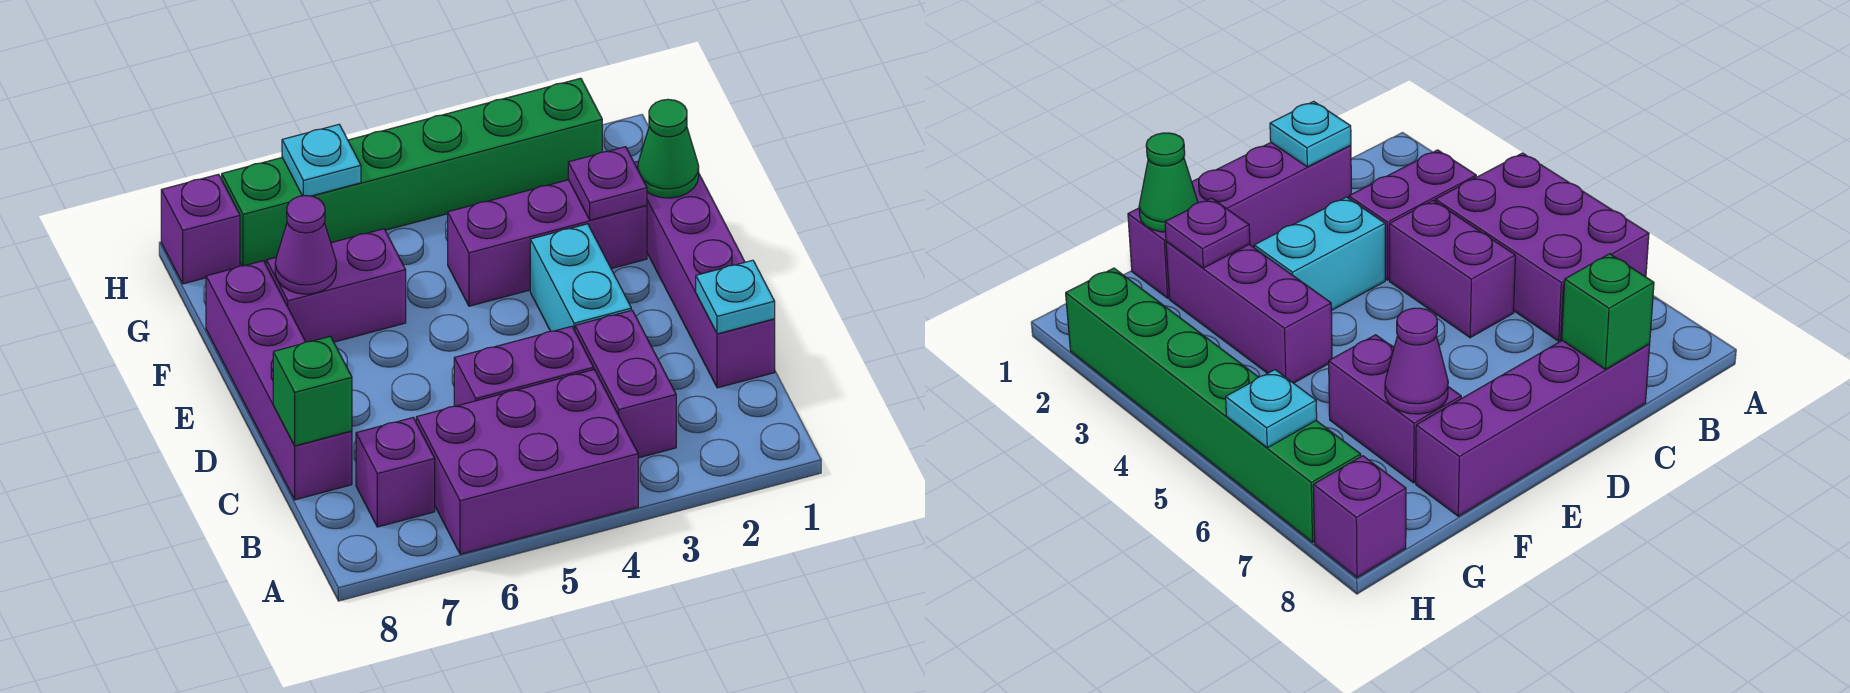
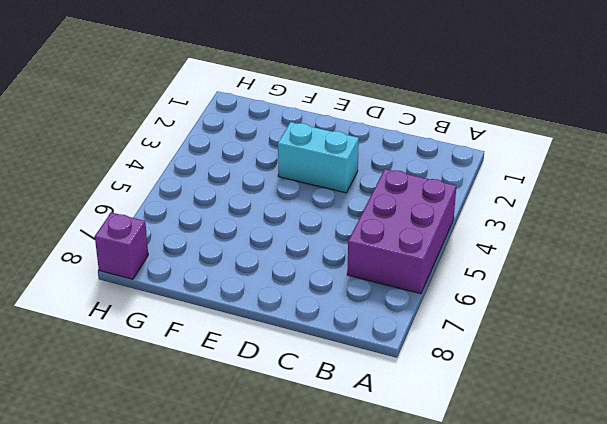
none -> purple 1x2 brick [575,310,676,458]
none -> purple 1x1 brick [356,418,435,527]
none -> purple 1x4 brick [634,161,775,388]

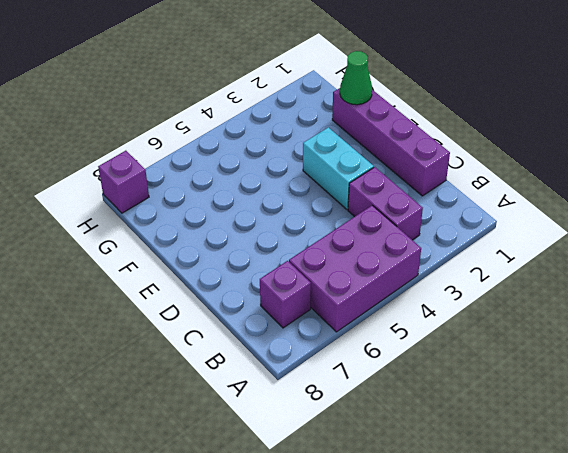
none -> purple 1x2 brick [454,326,593,406]
none -> purple 1x4 brick [206,261,352,500]
none -> purple 1x3 brick [448,180,647,306]

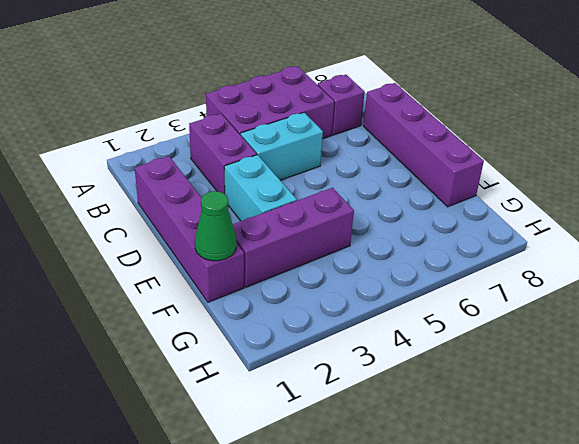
cyan 1x2 brick [241,113,323,180] -> purple 1x2 brick [454,326,593,406]
none -> purple 1x2 brick [266,229,406,342]
none -> green 1x6 brick [222,78,602,266]
none -> purple 1x1 brick [161,174,240,284]

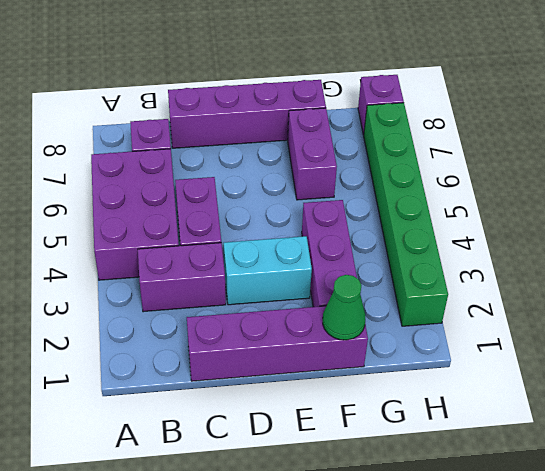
none -> cyan 1x1 plate [696,260,775,334]
none -> green 1x1 brick [273,336,352,446]
none -> purple 1x1 plate [568,147,647,220]

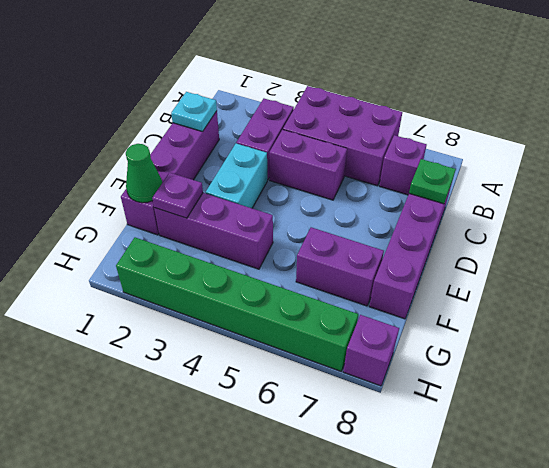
green 1x1 plate [409,159,456,204] -> green 1x1 brick [273,336,352,446]
none -> purple 1x1 cone [275,196,336,294]
none -> cyan 1x1 plate [282,124,361,196]

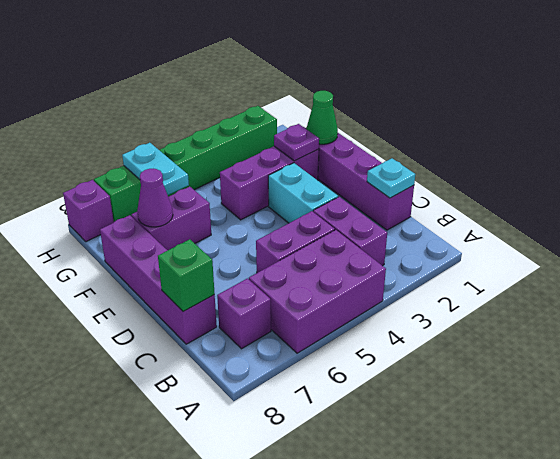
cyan 1x2 plate [122,143,189,195] -> cyan 1x1 plate [282,124,361,196]

